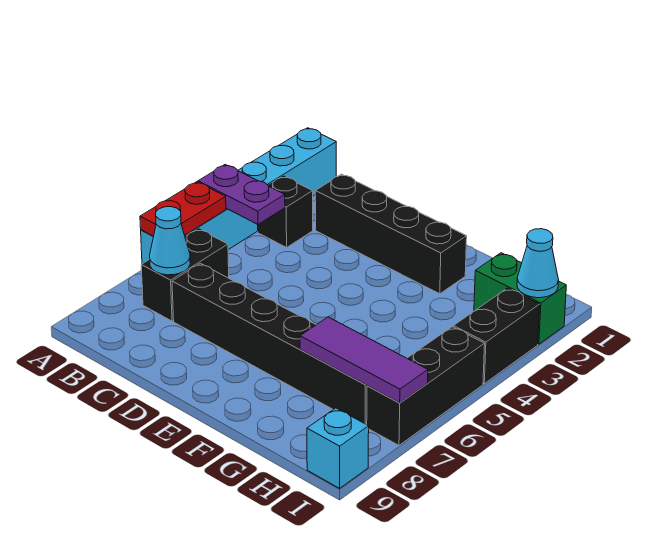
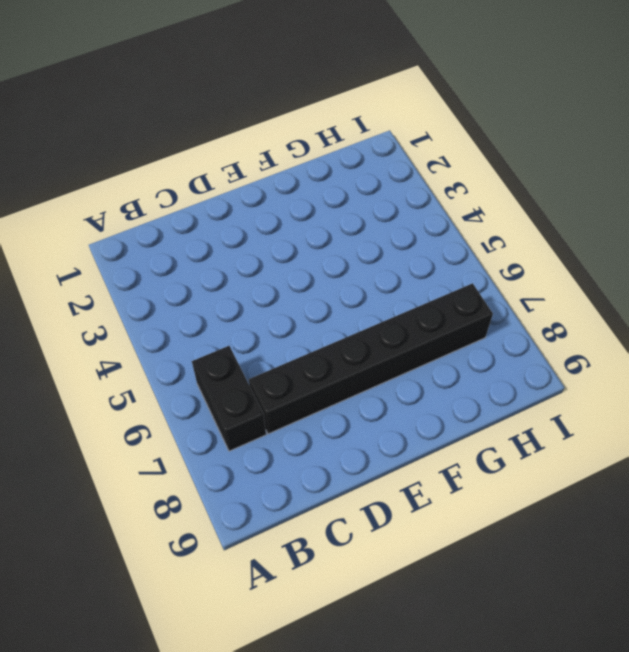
none -> cyan 1x6 brick [141,128,336,264]
none -> black 1x1 brick [258,176,313,247]
none -> black 1x4 brick [315,174,467,294]

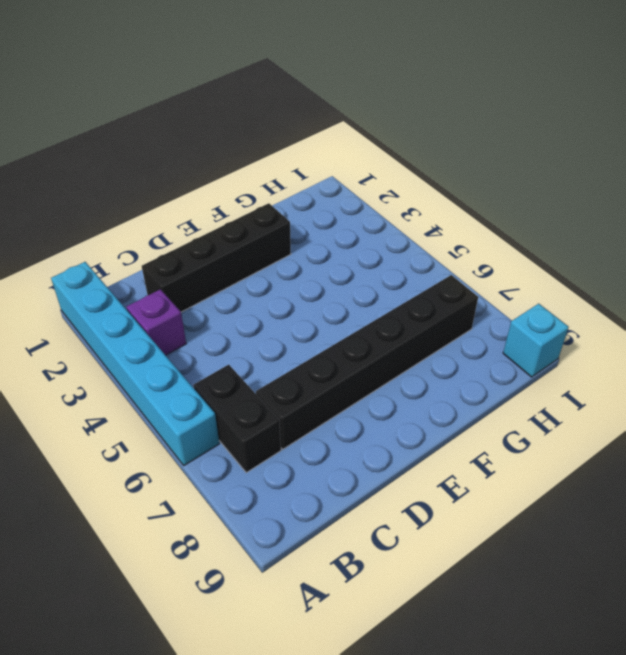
purple 1x1 brick [127,289,186,355] -> black 1x1 brick [258,176,313,247]
none -> green 1x2 brick [474,253,566,344]
none -> black 1x2 brick [453,288,540,384]
none -> black 1x3 brick [367,327,485,445]

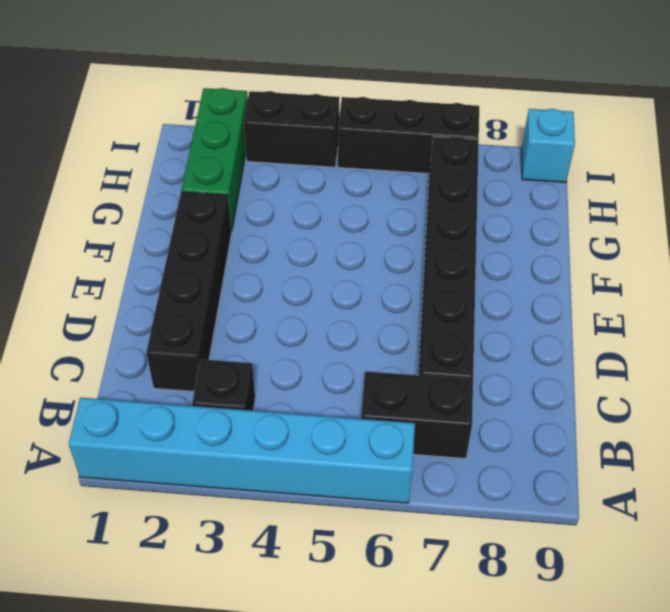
green 1x3 brick [181,88,248,231] -> green 1x2 brick [474,253,566,344]
none -> purple 1x2 plate [198,165,285,224]
none -> red 1x2 plate [140,182,226,236]
none -> cyan 1x1 cone [150,207,190,275]

